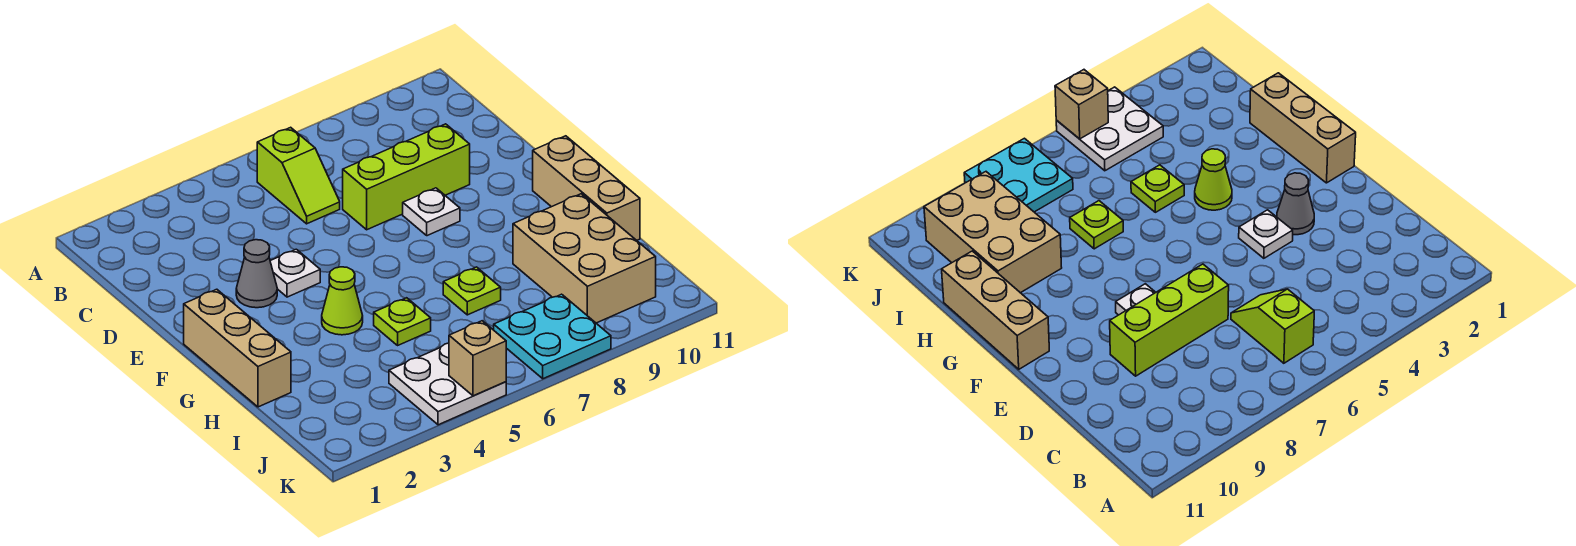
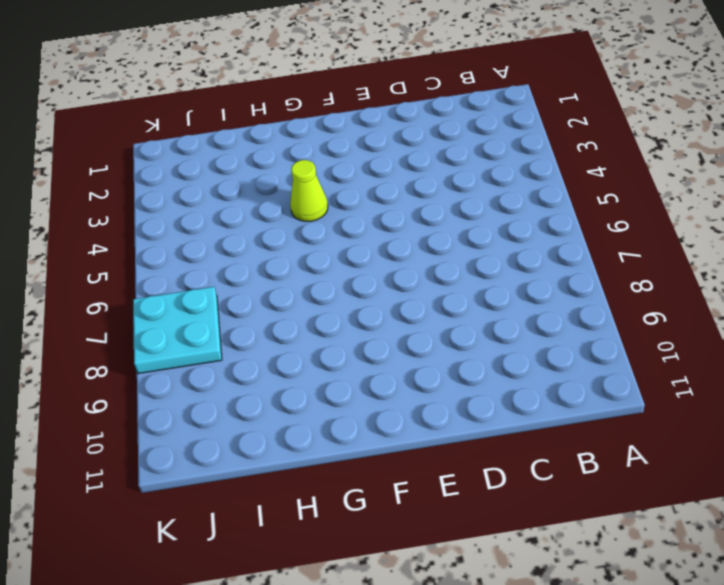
none -> lime 1x2 slope [257,127,340,224]
none -> lime 1x3 brick [343,124,470,230]
none -> grey 1x1 cone [236,240,277,308]

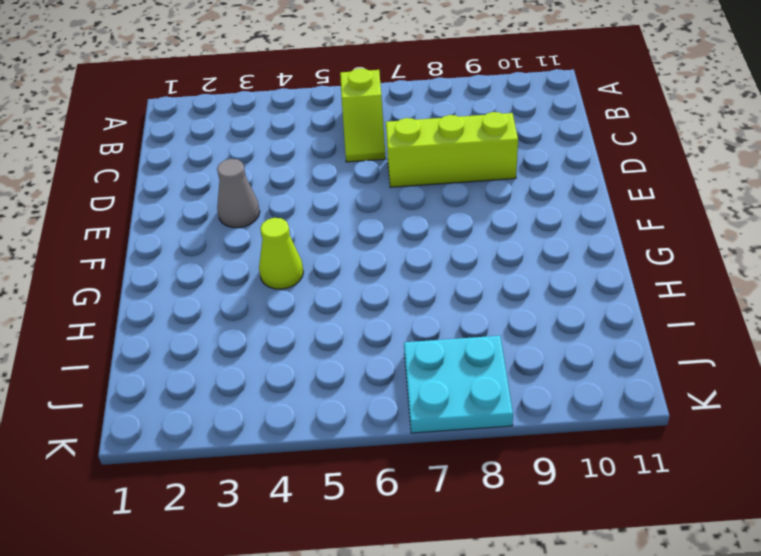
none -> white 1x1 plate [270,249,320,297]
none -> white 1x1 plate [403,188,460,236]
none -> tan 1x3 brick [184,289,291,407]

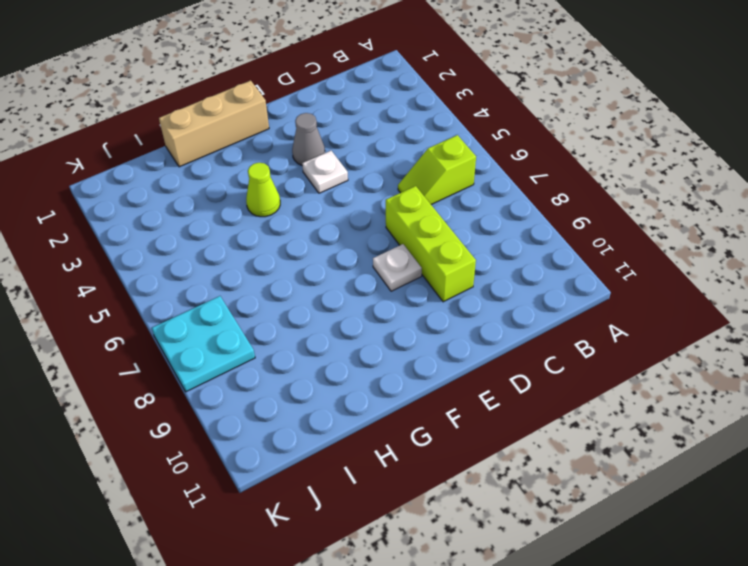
none -> tan 1x3 brick [533,136,640,240]
none -> lime 1x1 plate [374,298,431,345]
none -> lime 1x1 plate [443,267,501,315]

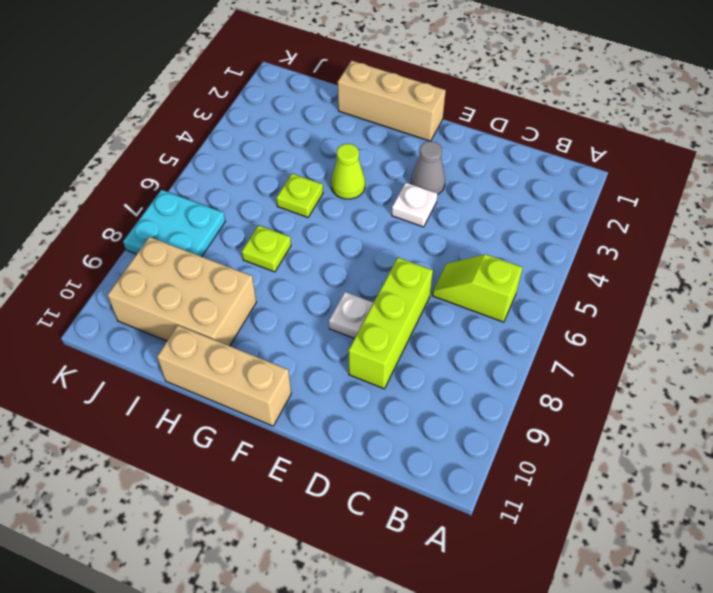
none -> white 2x2 plate [389,343,506,425]
none -> tan 1x1 brick [449,321,506,396]

